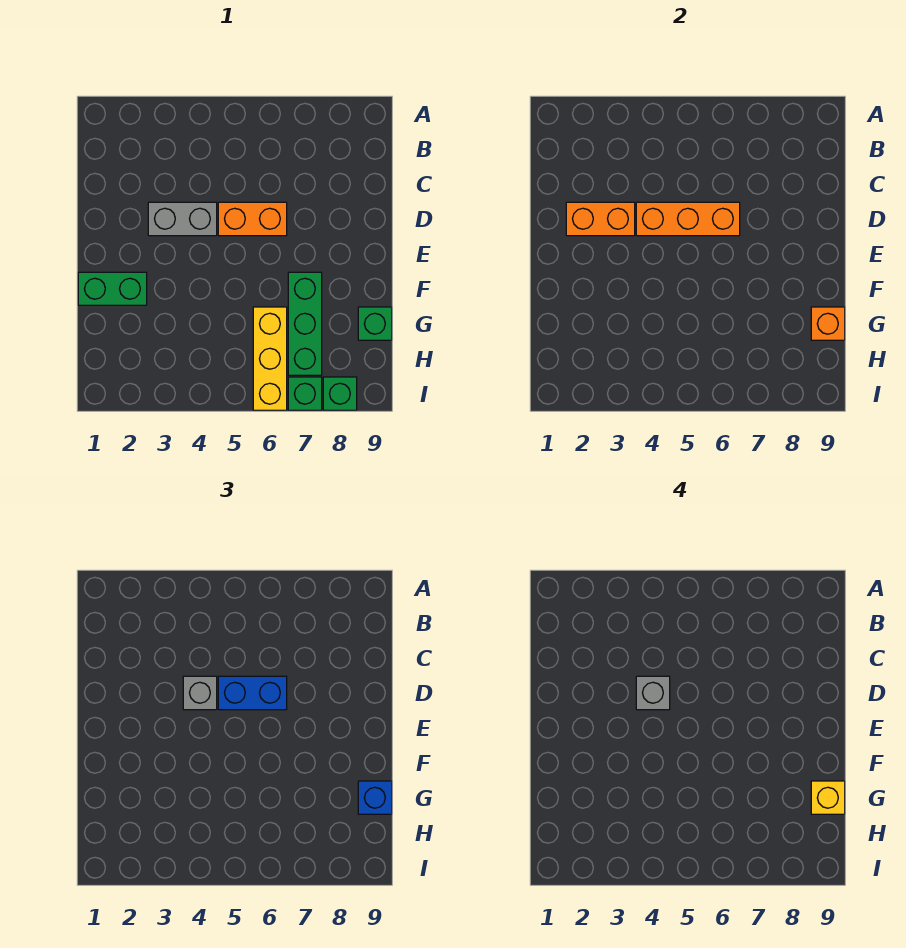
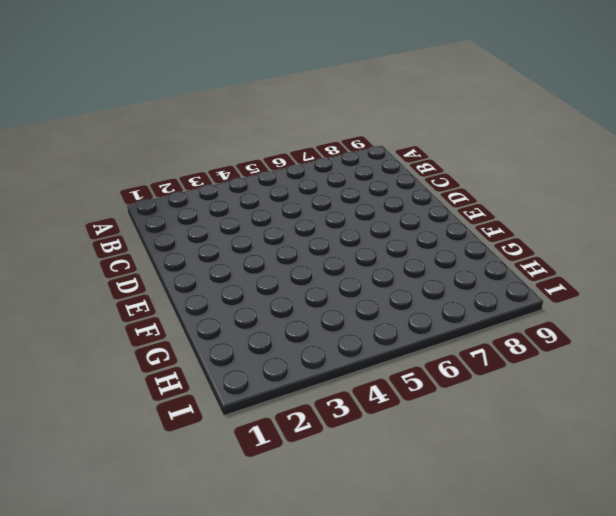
none -> grey 1x2 brick [148,202,217,236]
none -> orange 1x2 brick [218,202,287,236]
none -> green 1x2 brick [78,272,147,305]

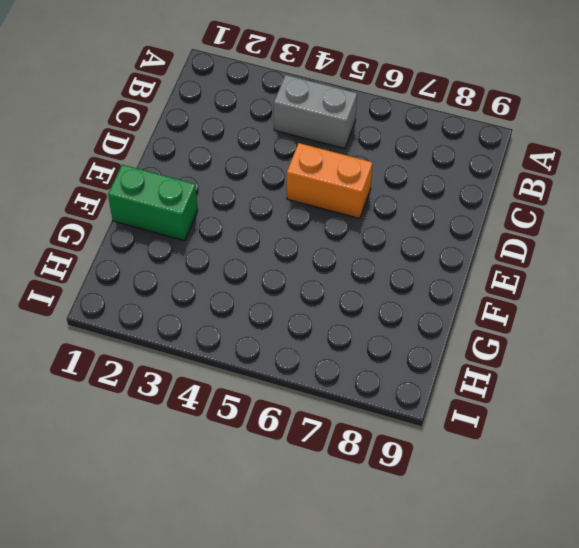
grey 1x2 brick [274,75,357,149] -> grey 1x2 brick moved to [148,202,217,236]
none -> green 1x3 brick [288,272,322,375]
none -> yellow 1x3 brick [253,307,287,410]
none -> green 1x1 brick [358,307,392,340]

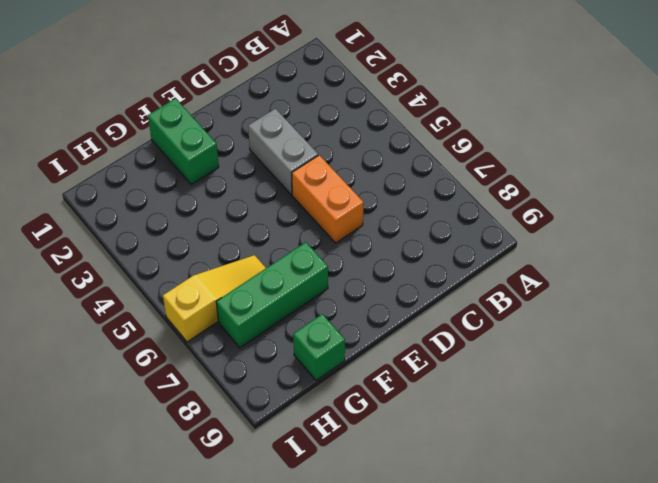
yellow 1x3 slope [163,255,266,342] -> yellow 1x3 brick [253,307,287,410]
none -> green 1x1 brick [288,377,322,410]
none -> green 1x1 brick [323,377,357,410]
none -> orange 1x2 brick [566,202,635,236]

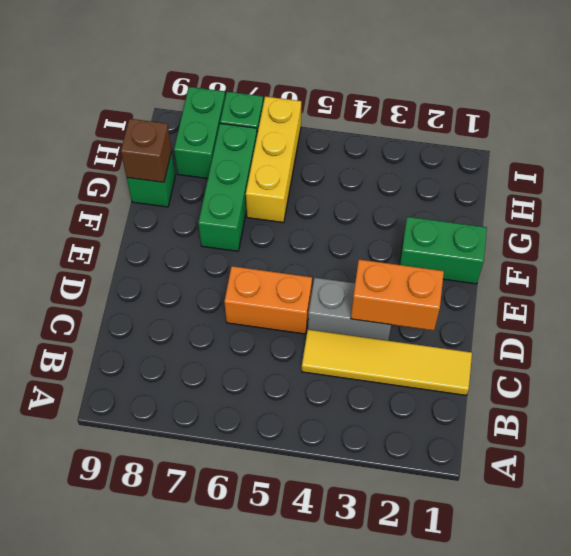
yellow 1x4 tile [302,330,472,395] -> none
brown 1x1 brick [121,119,172,182] -> orange 1x1 brick [811,307,845,340]
green 1x2 brick [174,87,225,179] -> green 1x1 brick [323,377,357,410]
none -> orange 1x3 brick [636,202,740,236]
none -> grey 1x1 brick [183,676,217,710]
none -> blue 1x2 brick [218,676,287,710]

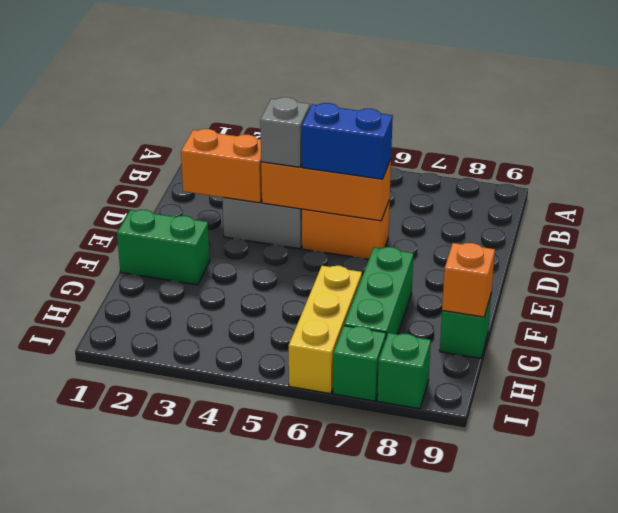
none -> blue 1x1 brick [358,781,392,814]
none -> grey 1x1 brick [636,676,670,710]
none -> yellow 1x1 brick [811,781,845,814]

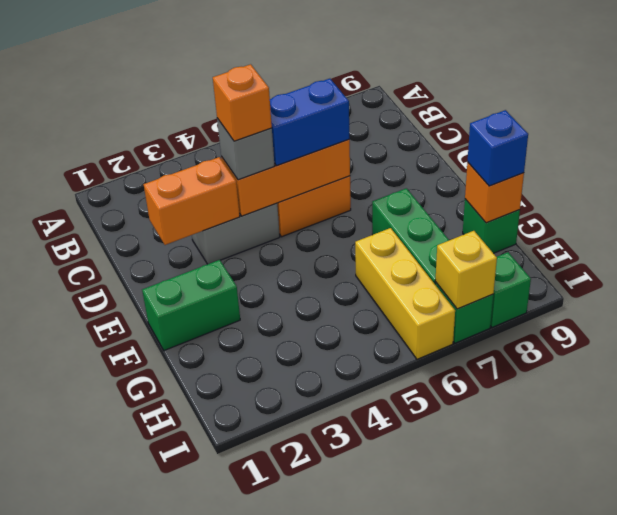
orange 1x1 brick [213,64,272,141] -> grey 1x1 brick [636,676,670,710]
yellow 1x1 brick [435,231,497,309] -> yellow 1x1 brick moved to [811,781,845,814]

